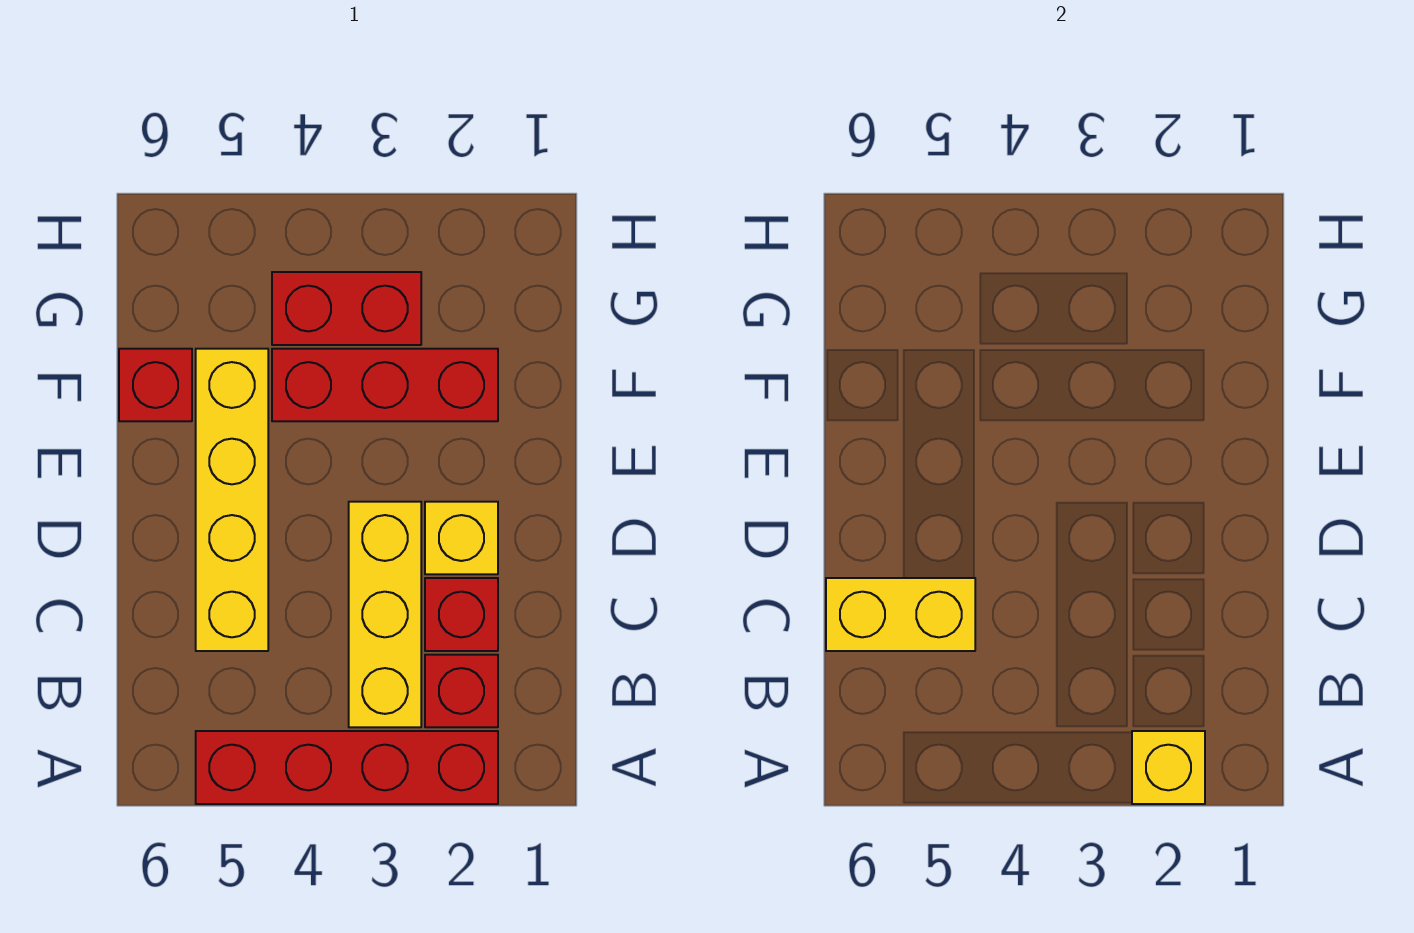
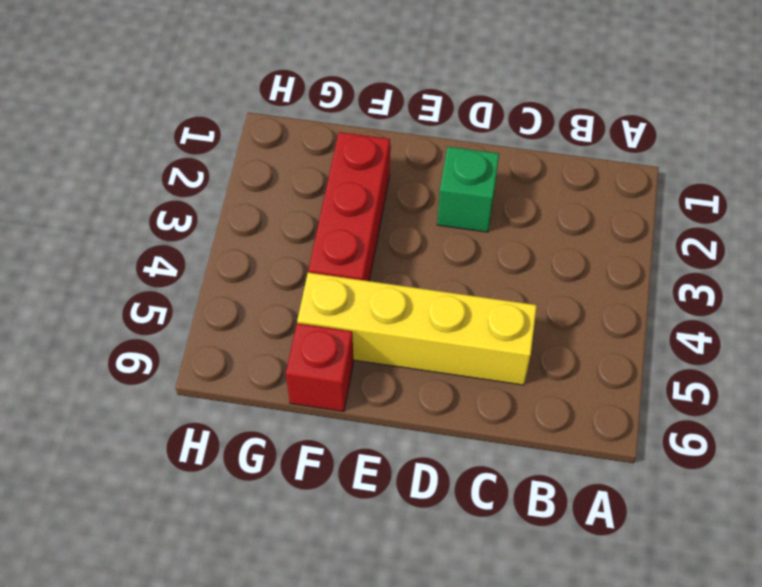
green 1x1 brick [437,147,499,232] -> yellow 1x1 brick [425,502,498,574]
none -> red 1x4 brick [196,731,498,804]
none -> red 1x1 brick [425,655,498,727]

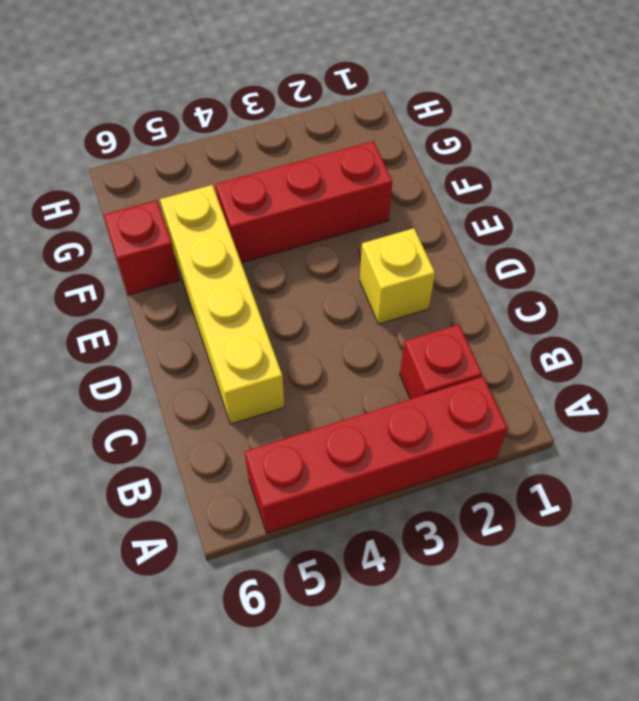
none -> yellow 1x3 brick [349,502,421,727]
none -> red 1x1 brick [425,578,498,651]

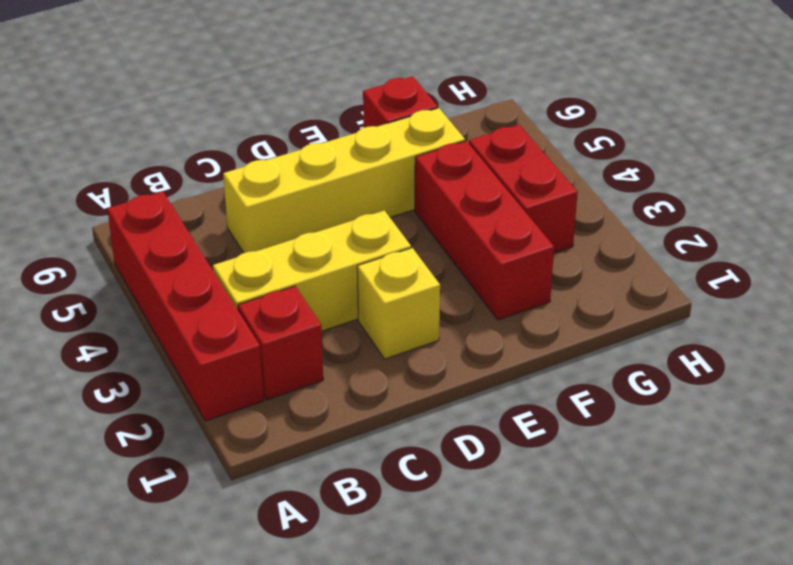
none -> red 1x1 brick [425,578,498,651]
none -> yellow 1x1 brick [1132,731,1205,804]

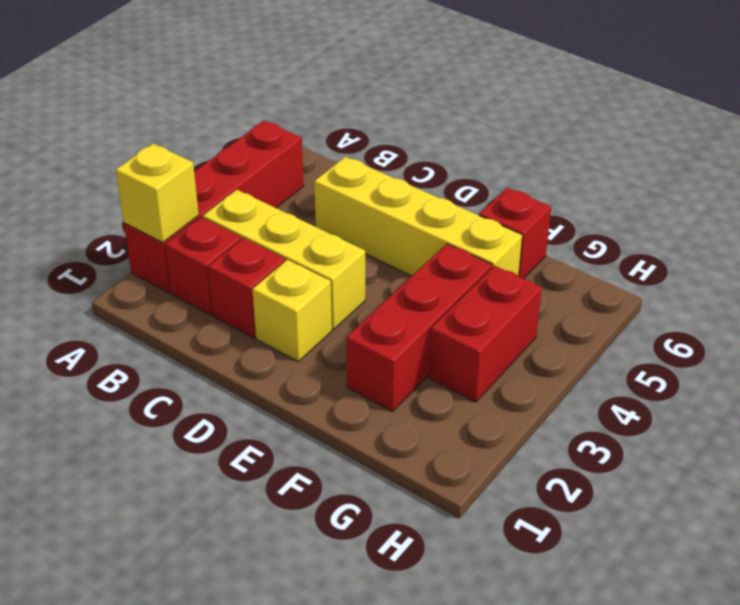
none -> yellow 1x2 brick [826,578,975,651]

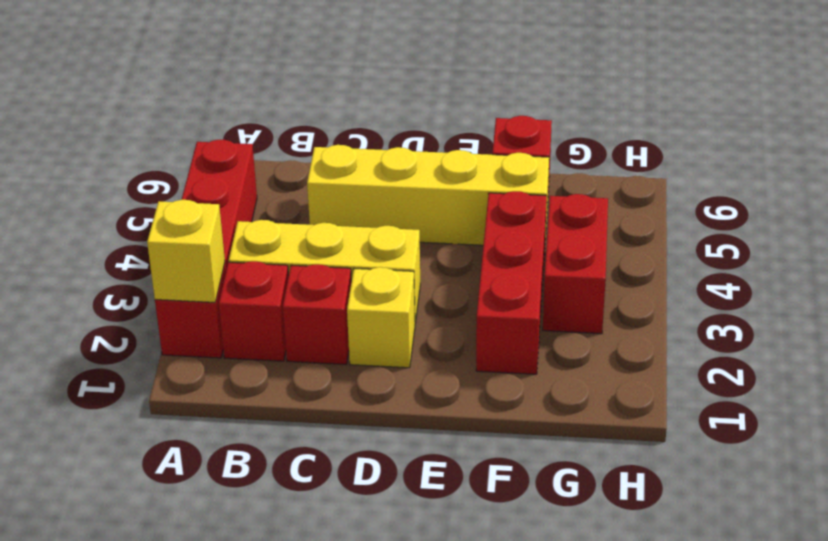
none -> yellow 1x2 brick [826,578,975,651]

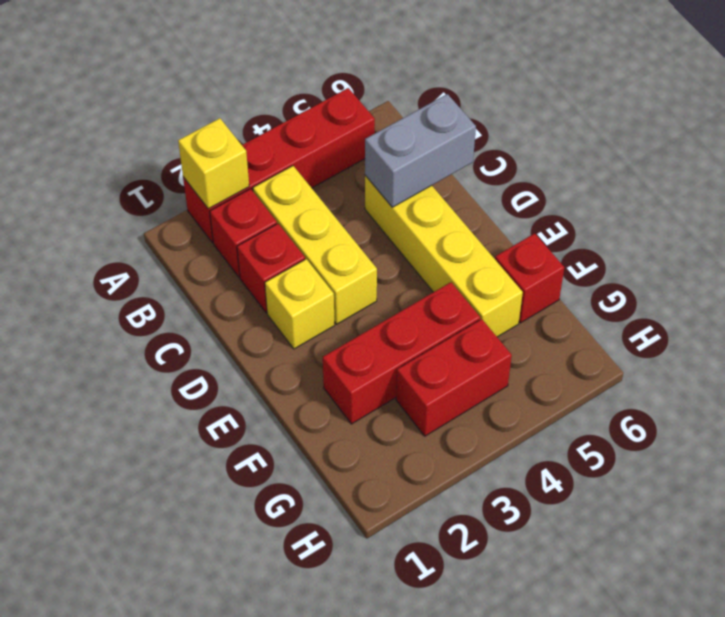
grey 1x2 brick [365,94,476,207] -> yellow 1x2 brick [826,578,975,651]

